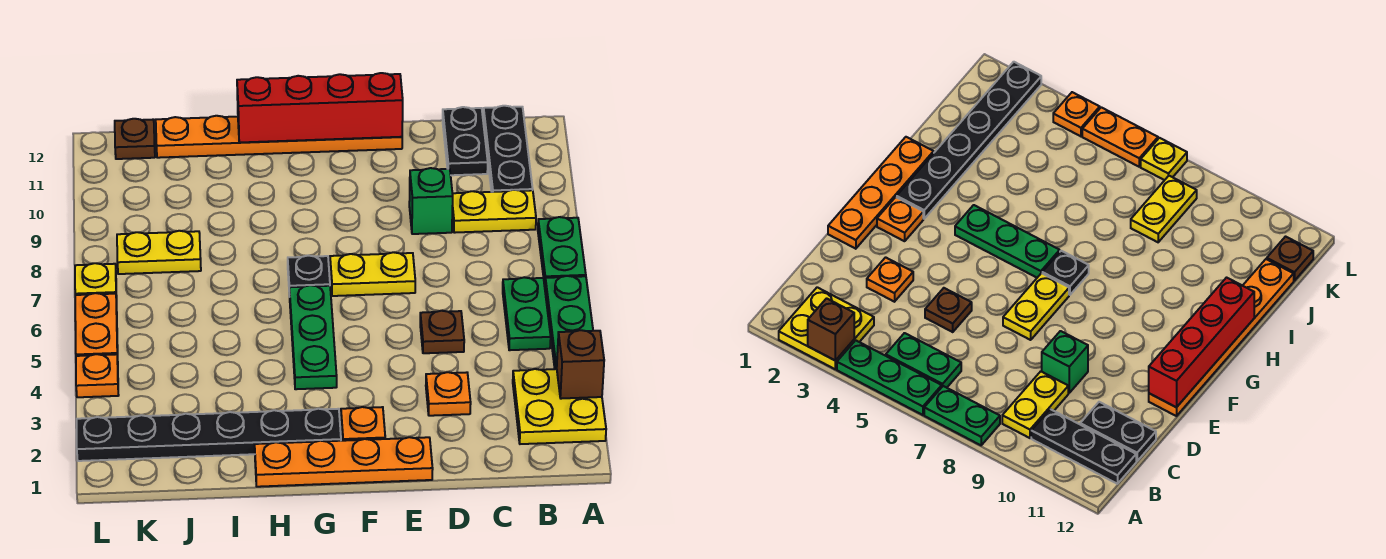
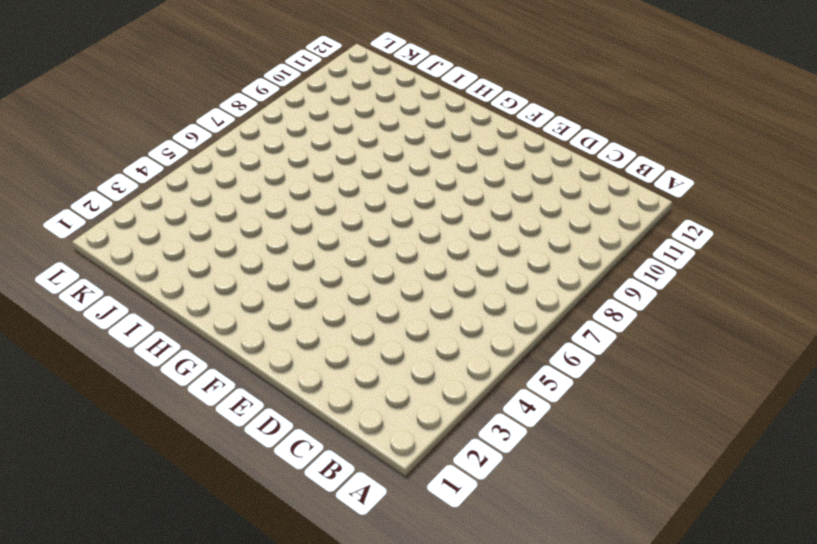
none -> yellow 2x2 plate [513,369,606,444]
none -> green 1x3 plate [545,276,593,369]
none -> green 1x2 plate [538,217,586,286]

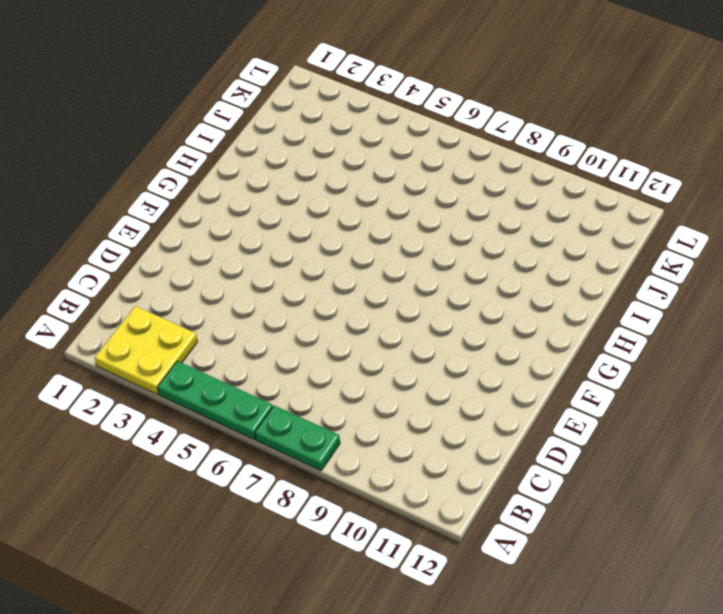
none -> green 1x2 plate [503,277,551,350]
none -> yellow 1x2 plate [452,190,536,233]
none -> black 1x3 plate [483,106,533,192]

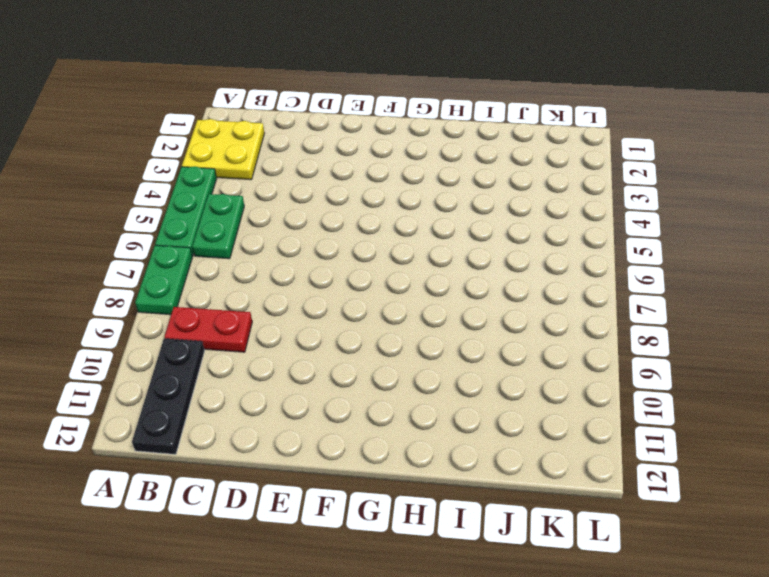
red 1x2 plate [164,307,252,352] -> yellow 1x2 plate [452,190,536,233]
none -> black 1x2 plate [443,107,488,175]
none -> orange 1x1 plate [426,372,471,416]
none -> brown 1x1 plate [420,311,464,353]

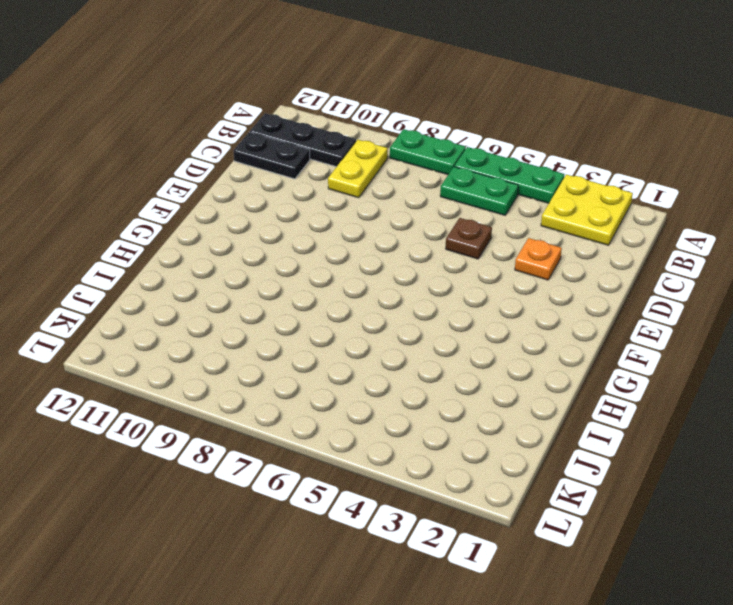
none -> green 1x1 brick [409,168,453,234]
none -> orange 1x4 plate [255,437,433,487]
none -> yellow 1x2 plate [330,252,415,296]

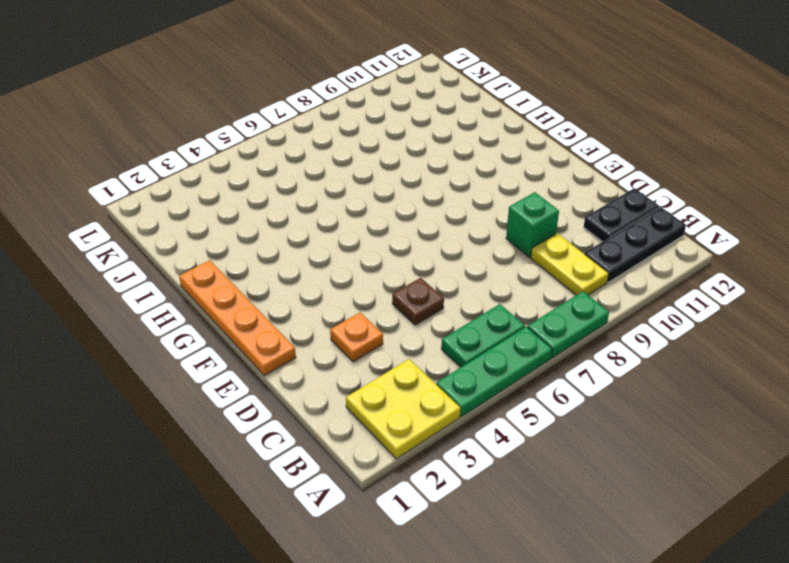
none -> yellow 1x2 plate [330,252,415,296]
none -> orange 1x6 plate [156,116,402,158]
none -> orange 1x1 plate [341,407,385,441]

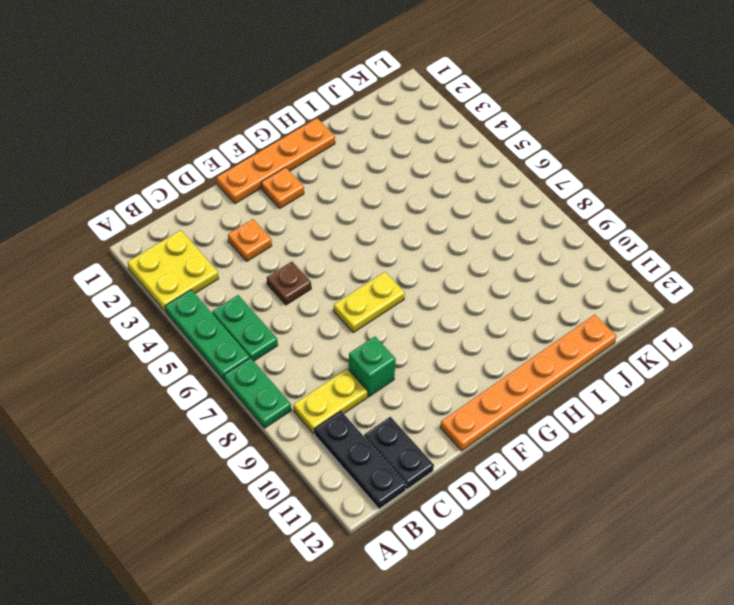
none -> black 1x6 plate [77,409,341,461]
none -> green 1x3 plate [289,285,337,389]
none -> black 1x1 plate [288,256,330,297]

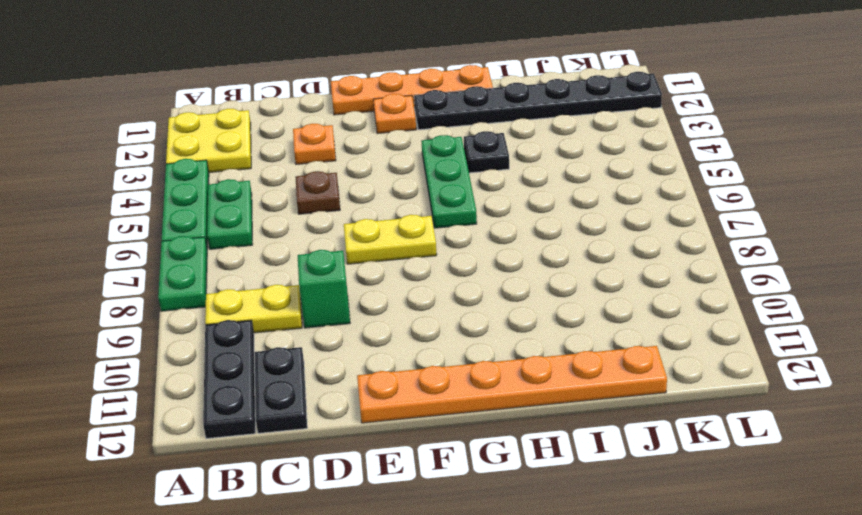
black 1x1 plate [464,131,509,173] -> black 1x1 plate moved to [288,256,330,297]
none -> yellow 1x2 plate [117,231,201,274]
none -> brown 1x1 plate [115,119,155,159]
none -> orange 1x1 plate [76,354,119,397]

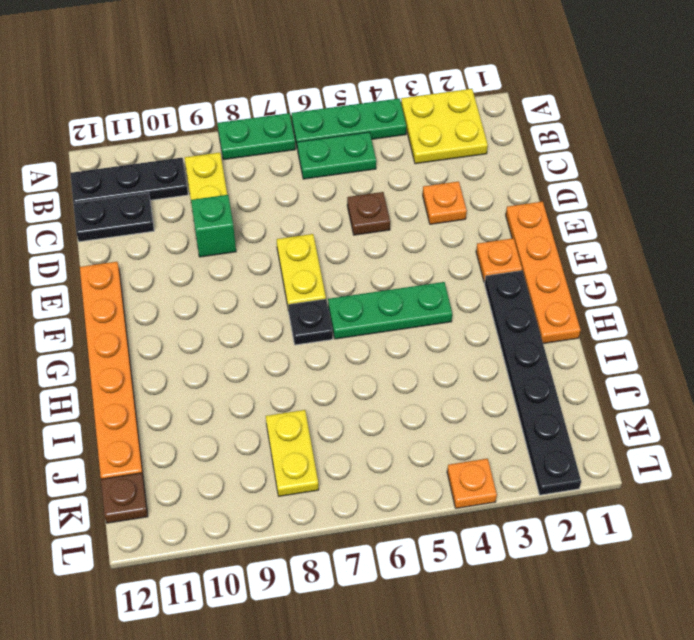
none -> orange 1x2 plate [75,293,118,357]
none -> yellow 1x1 plate [75,263,117,300]
none -> brown 1x1 brick [557,330,604,399]

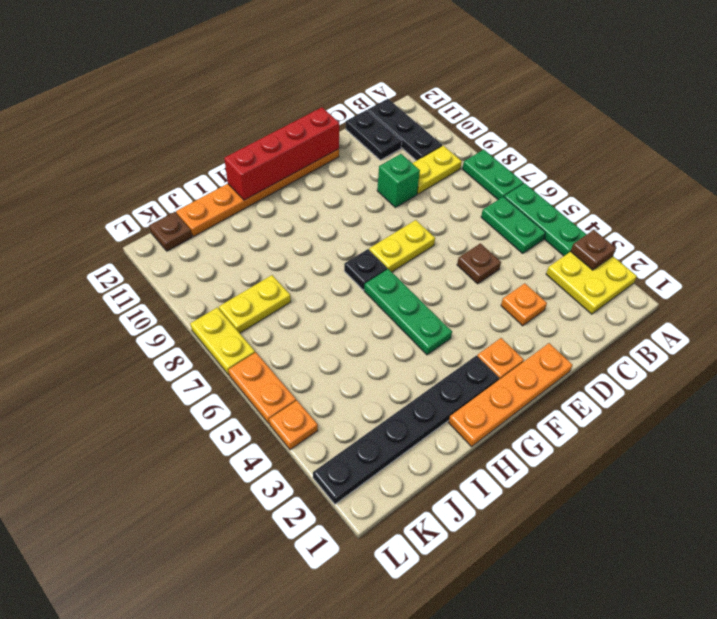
brown 1x1 plate [571,230,616,270] -> brown 1x1 brick [557,330,604,399]
yellow 1x2 plate [190,307,255,375] -> yellow 1x1 plate [75,263,117,300]

